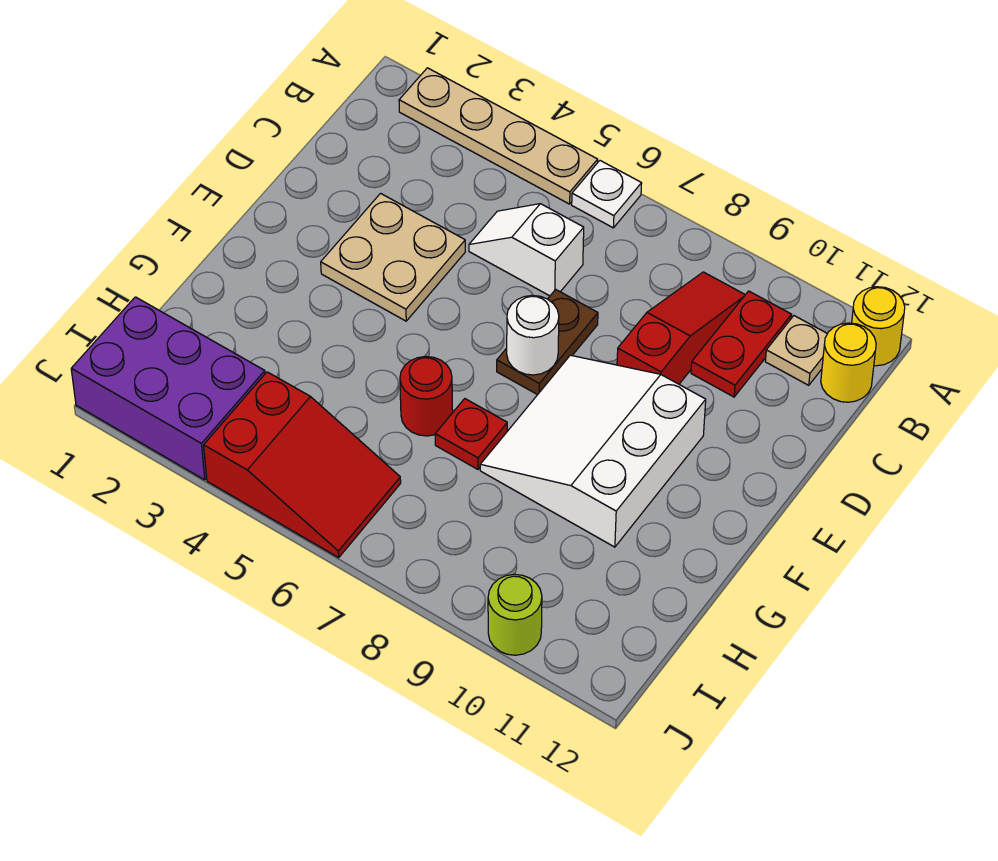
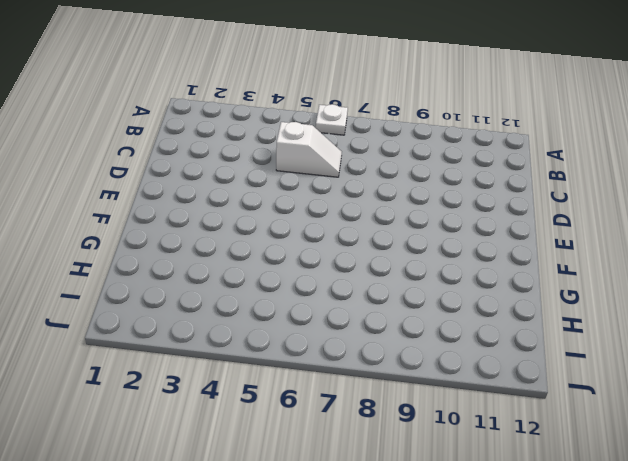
white 1x2 slope [276,122,342,177] -> white 1x2 slope turned to [469,204,584,296]
none -> tan 1x4 plate [399,68,598,204]
none -> yellow 1x1 round brick [852,287,905,366]
none -> red 1x3 slope [617,272,745,384]

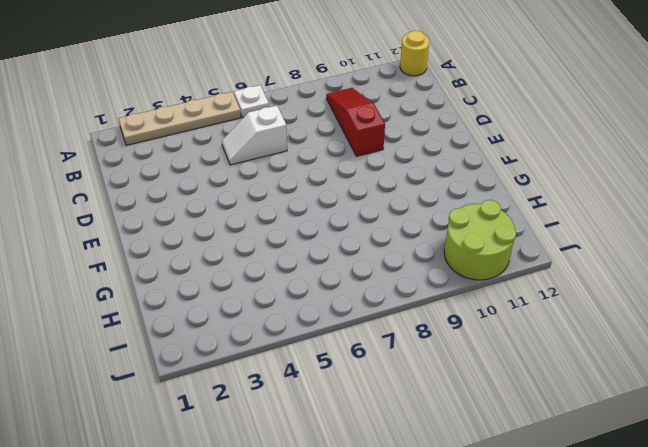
lime 2x2 round brick [444,200,516,280] -> lime 1x1 round brick [488,574,542,655]
none -> red 1x2 plate [691,291,792,397]
none -> tan 1x1 plate [765,316,827,385]
none -> yellow 1x1 round brick [821,323,876,402]

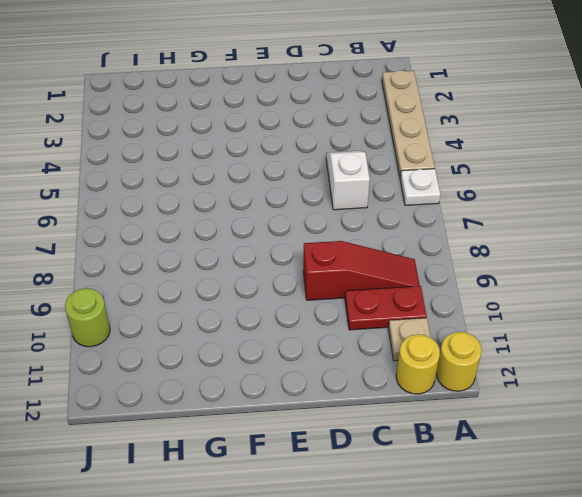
none -> tan 2x2 plate [321,193,465,321]
none -> brown 1x2 plate [497,290,598,395]
none -> white 3x3 slope [480,355,706,547]

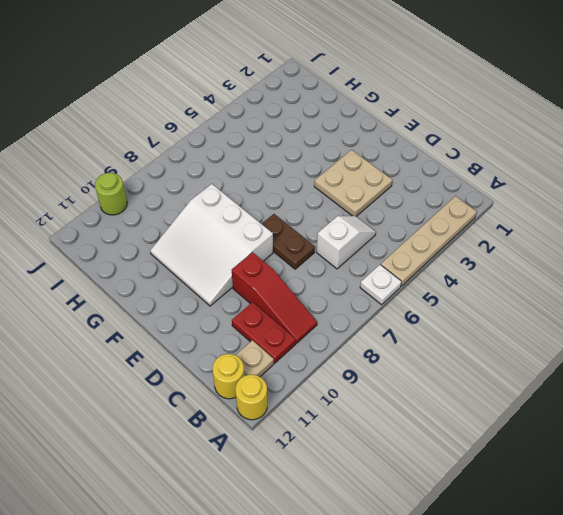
white 3x3 slope [150,184,273,306] -> white 3x3 slope turned to [480,355,706,547]
none -> red 1x1 round brick [400,357,453,436]
none -> red 1x1 plate [435,399,507,469]
none -> purple 2x3 brick [71,297,265,480]

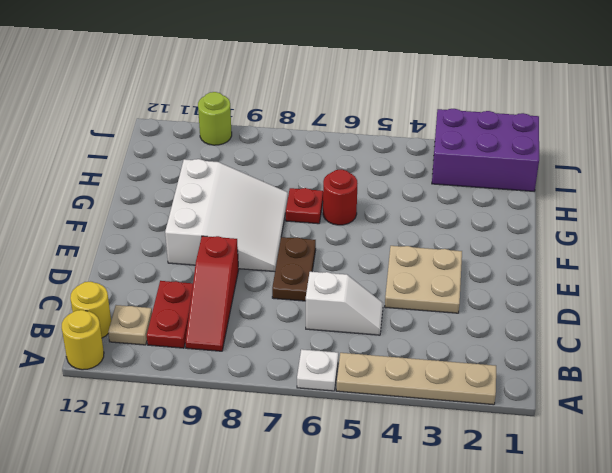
none -> red 2x3 slope [204,372,401,557]
none -> white 1x1 round brick [507,295,559,375]

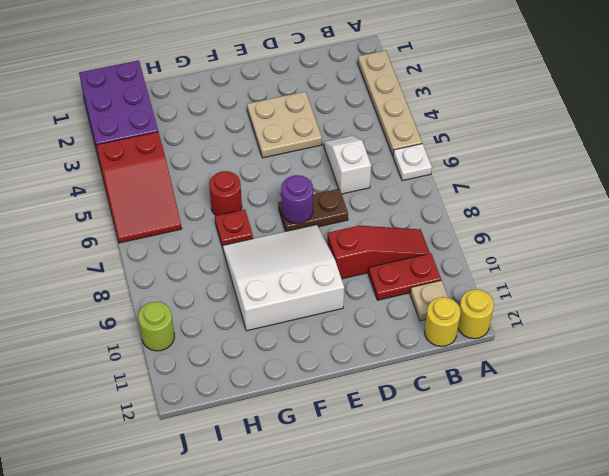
purple 1x1 round brick [281,175,313,224] -> white 1x1 round brick [507,295,559,375]

